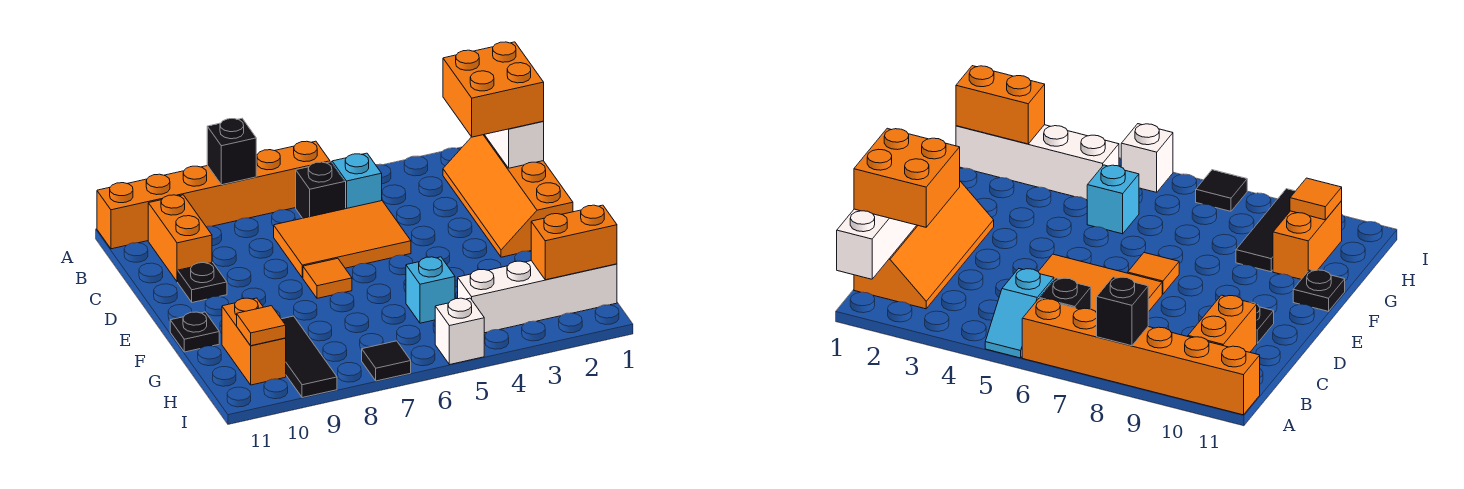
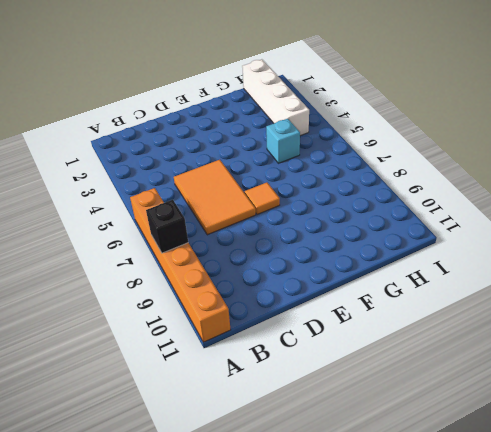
none -> cyan 1x2 slope [331,153,382,209]
none -> orange 2x4 slope [443,135,573,257]
none -> black 1x1 brick [296,162,345,218]

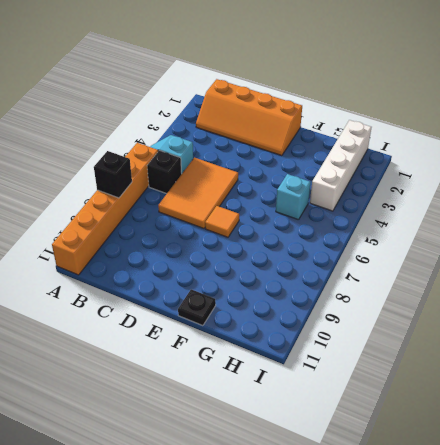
none -> orange 1x2 brick [148,195,212,282]
none -> black 1x1 plate [178,262,227,302]
none -> black 1x3 tile [282,316,337,398]

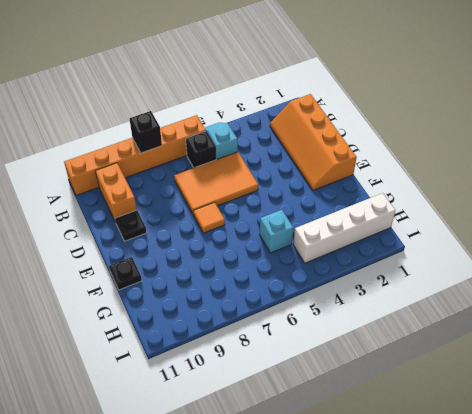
none -> black 1x3 tile [282,316,337,398]
none -> orange 1x2 brick [222,298,286,385]
none -> white 1x1 brick [435,298,484,365]

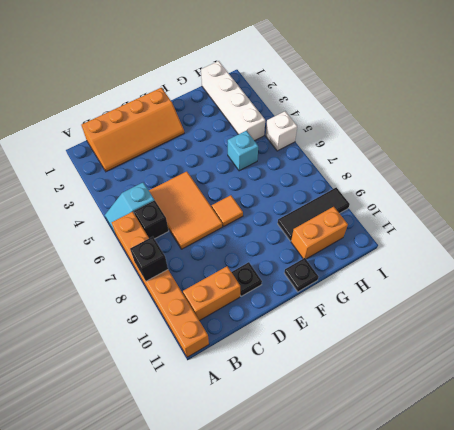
none -> black 1x1 tile [362,341,411,381]
none -> white 1x3 brick [484,121,544,168]
none -> orange 1x2 brick [531,205,617,280]

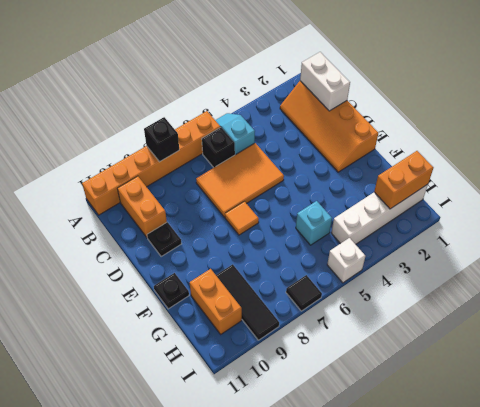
white 1x2 brick [300,52,350,111] -> white 1x3 brick [484,121,544,168]
none -> orange 1x1 tile [237,306,286,346]
none -> orange 2x2 brick [443,42,544,137]

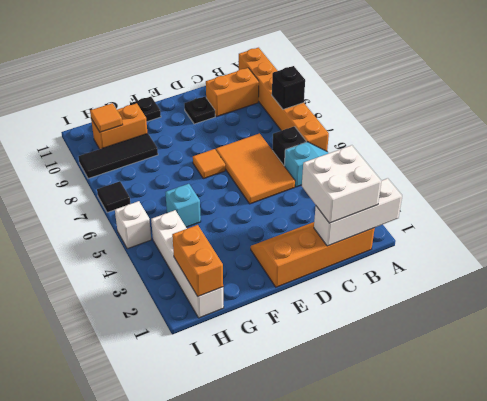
white 2x2 brick [302,145,381,223] -> orange 2x2 brick [443,42,544,137]

